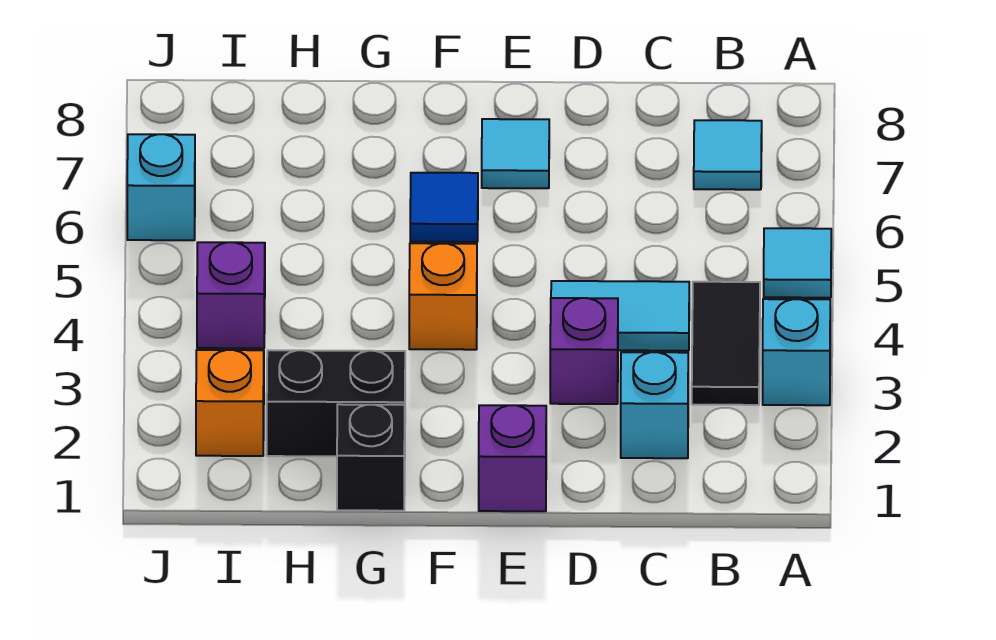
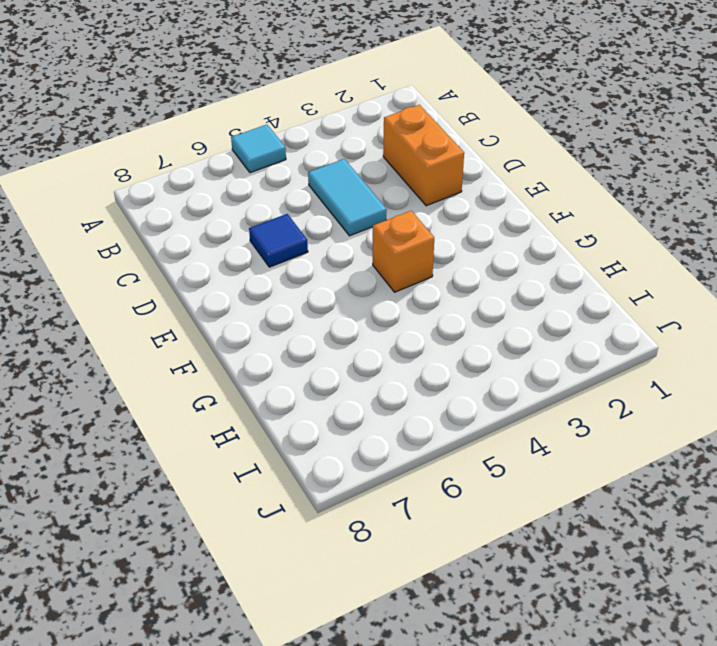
orange 1x2 brick [383,105,464,206] -> cyan 1x1 brick [621,352,688,458]
blue 1x1 tile [249,214,308,267] -> blue 1x1 tile moved to [410,173,478,242]
none -> cyan 1x1 brick [763,299,830,405]
none -> black 1x2 tile [692,282,760,405]
none -> cyan 1x1 tile [694,120,762,190]

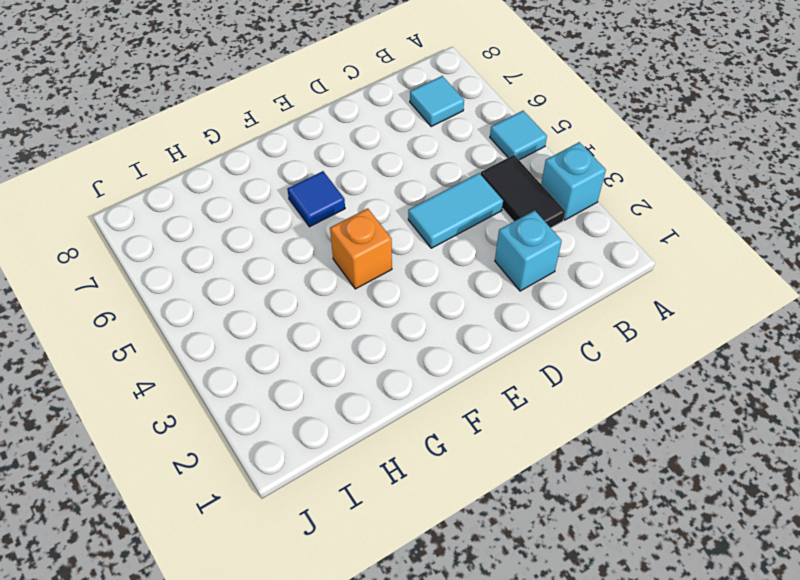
none -> purple 1x1 brick [550,298,618,404]
none -> purple 1x1 brick [479,405,546,511]
none -> cyan 1x1 tile [482,119,549,188]

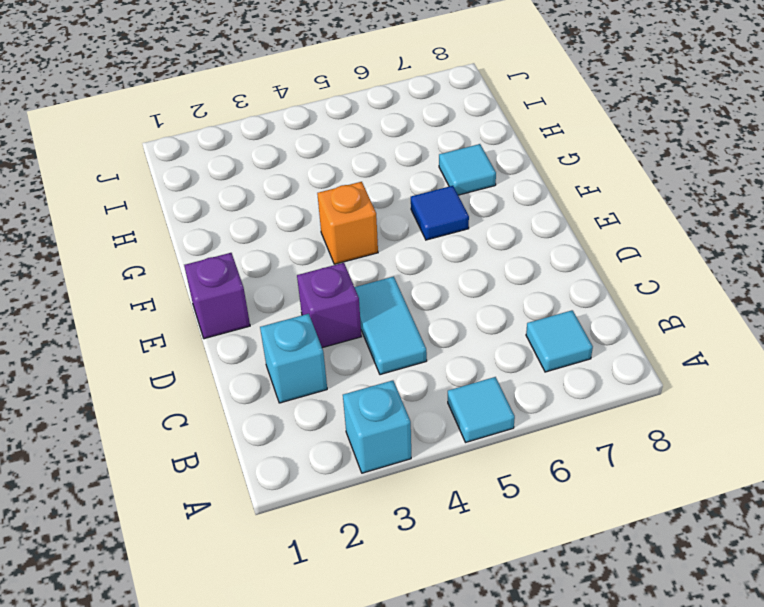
cyan 1x1 tile [439,144,496,195] -> cyan 1x1 tile moved to [482,119,549,188]
none -> black 1x2 tile [692,282,760,405]
none -> black 1x1 brick [337,404,405,511]
none -> black 1x2 brick [267,350,405,456]

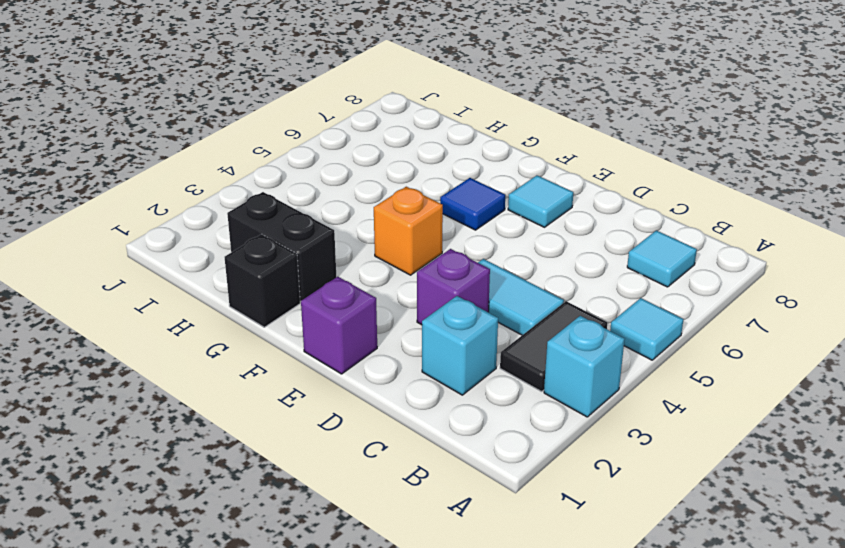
none -> orange 1x1 brick [196,350,264,456]
none -> purple 1x1 brick [197,242,265,348]
none -> cyan 1x1 brick [127,134,195,240]

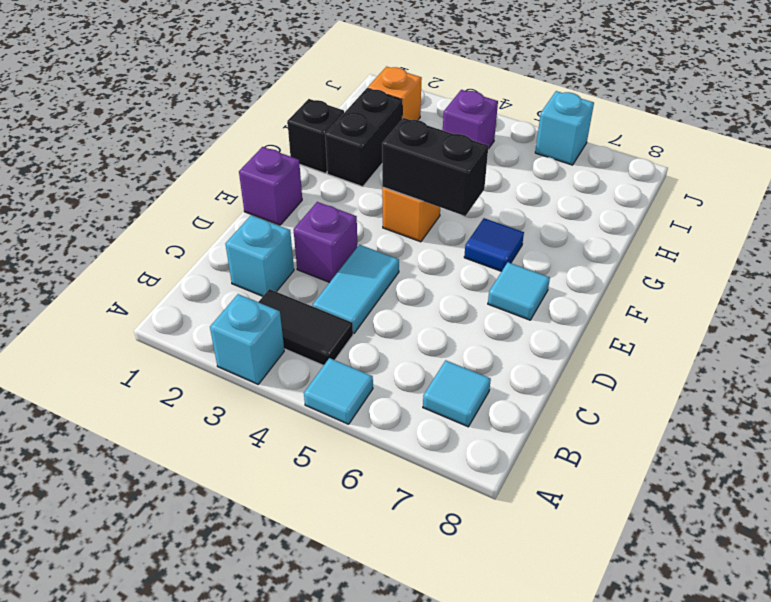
black 1x2 brick [382,118,488,216] -> none

